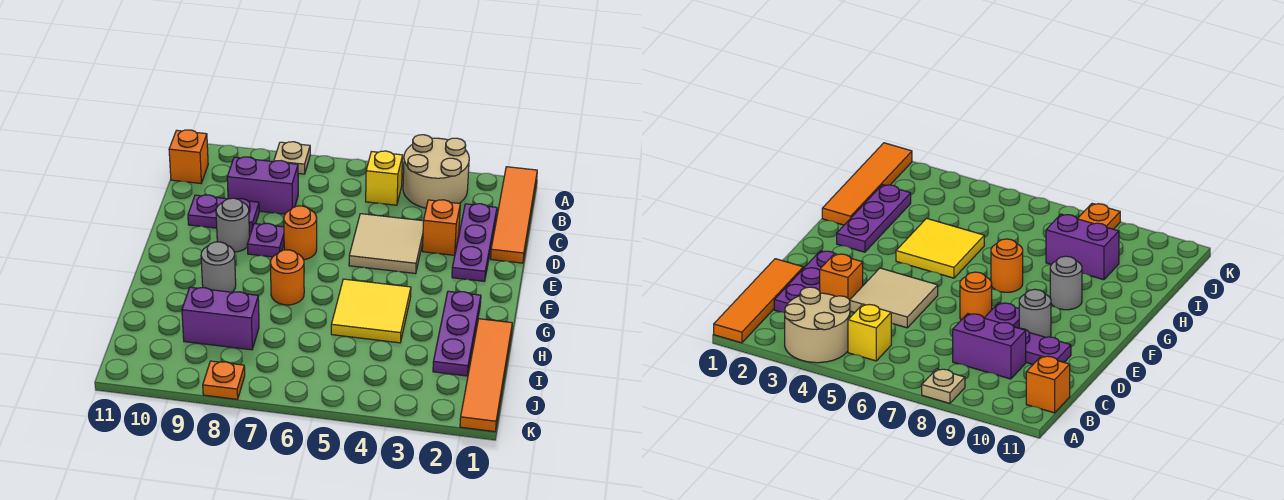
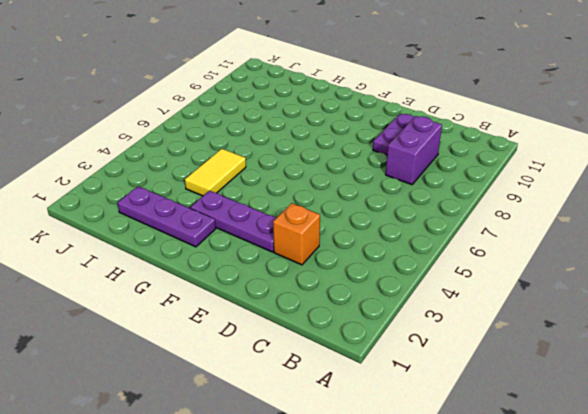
purple 1x3 plate [190,191,276,252] -> purple 1x3 plate moved to [452,204,497,281]
yellow 1x2 tile [185,149,246,196] -> yellow 2x2 tile [331,279,411,343]
none -> orange 1x4 tile [490,167,537,263]
none -> tan 2x2 round brick [403,135,469,208]
none -> tan 1x1 plate [274,142,310,174]

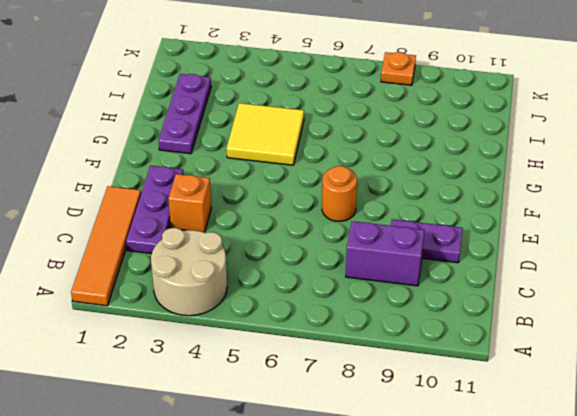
none -> tan 1x1 plate [274,142,310,174]
none -> yellow 1x1 brick [366,151,403,205]
none -> orange 1x1 brick [169,130,208,183]

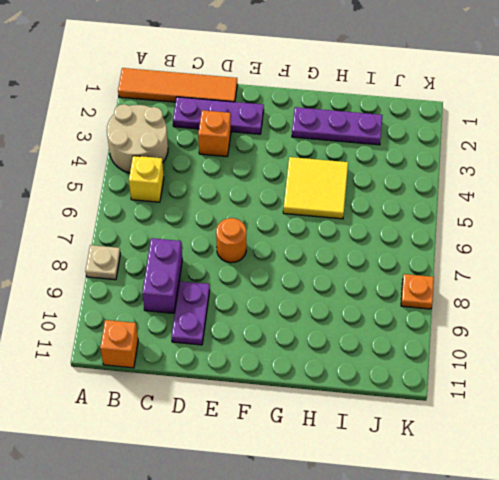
none -> tan 2x2 tile [349,214,424,274]
none -> purple 1x1 plate [247,223,284,257]
none -> grey 1x1 round brick [216,198,250,252]

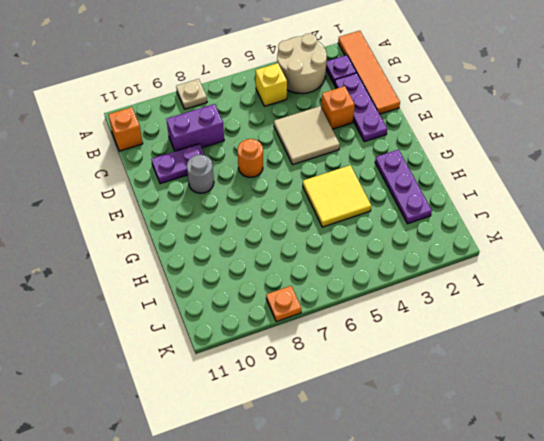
purple 1x1 plate [326,55,357,85] -> purple 1x1 plate moved to [247,223,284,257]
none -> orange 1x1 round brick [270,250,304,305]
none -> grey 1x1 round brick [201,242,236,292]
none -> orange 1x4 tile [460,319,512,432]

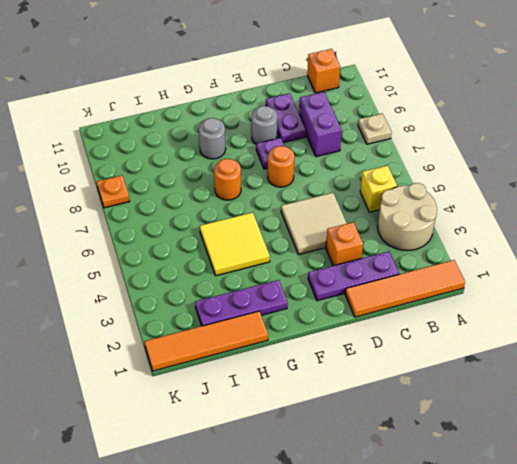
none -> purple 1x2 brick [182,287,259,350]

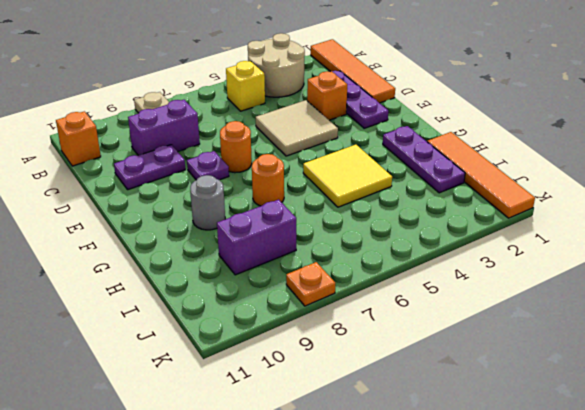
none -> grey 1x1 round brick [216,198,250,252]

